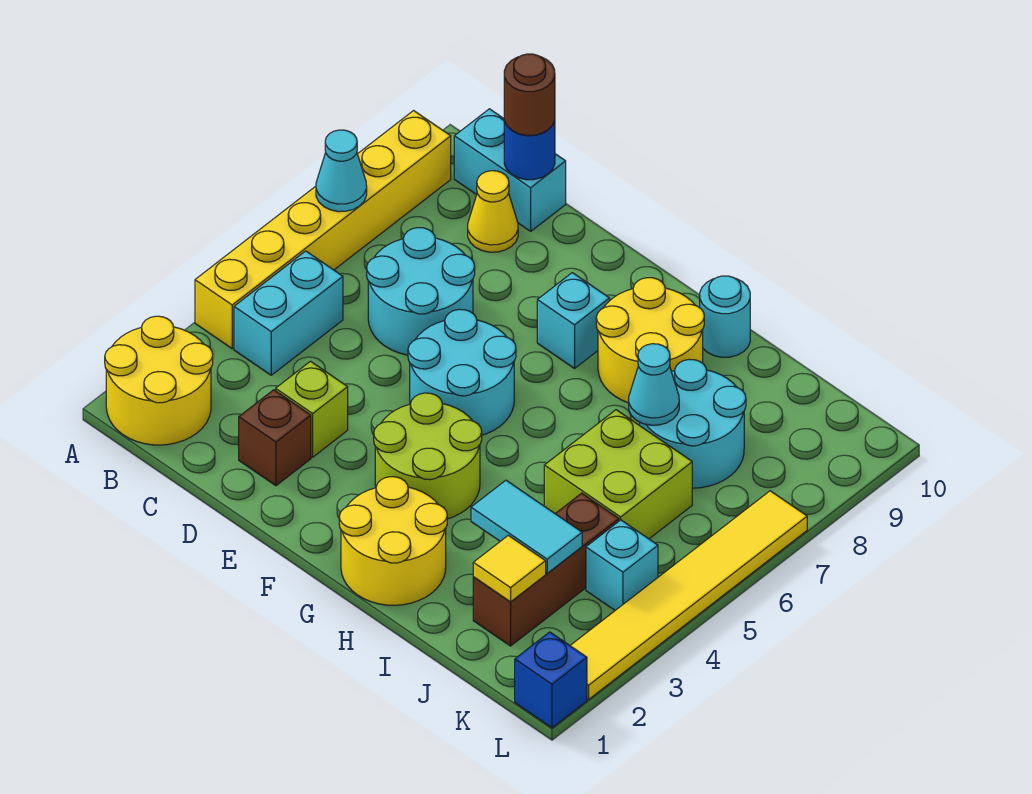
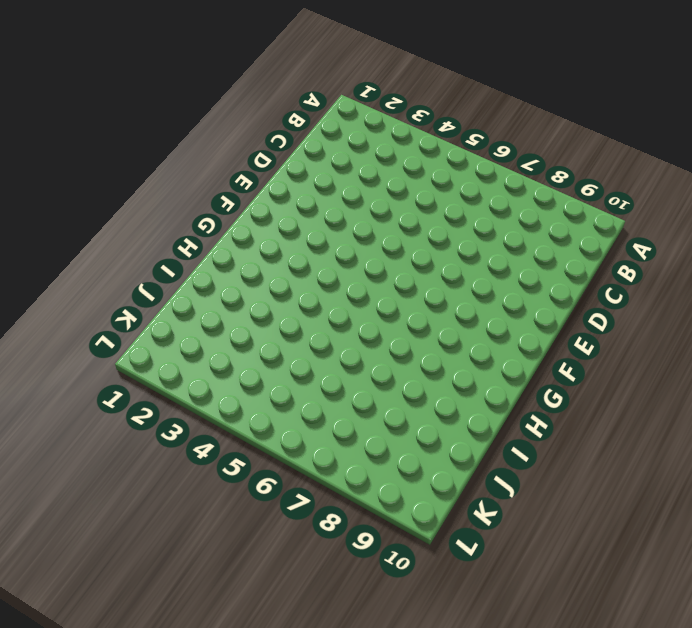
none -> yellow 2x2 round brick [105,316,213,445]
none -> yellow 1x6 brick [195,111,451,348]
none -> cyan 1x2 brick [234,251,343,375]

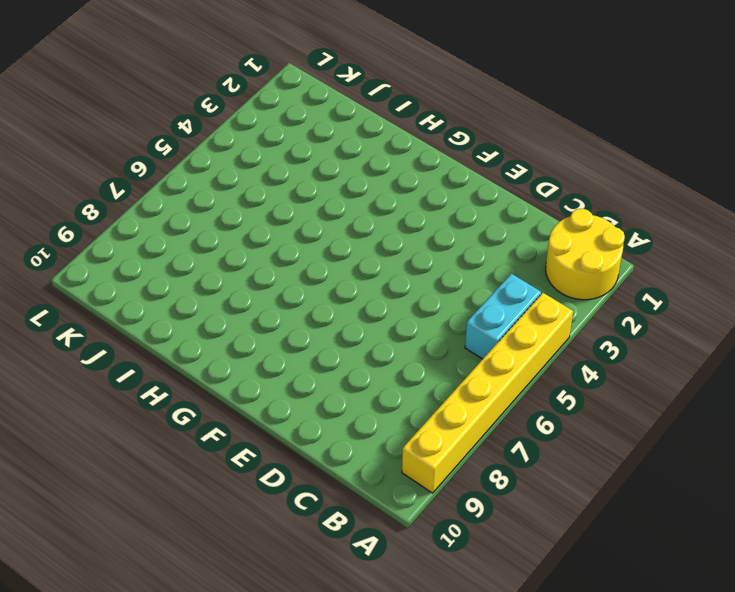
none -> cyan 1x2 brick [454,109,566,231]
none -> cyan 2x2 round brick [367,228,475,355]
none -> yellow 1x1 cone [468,171,518,252]

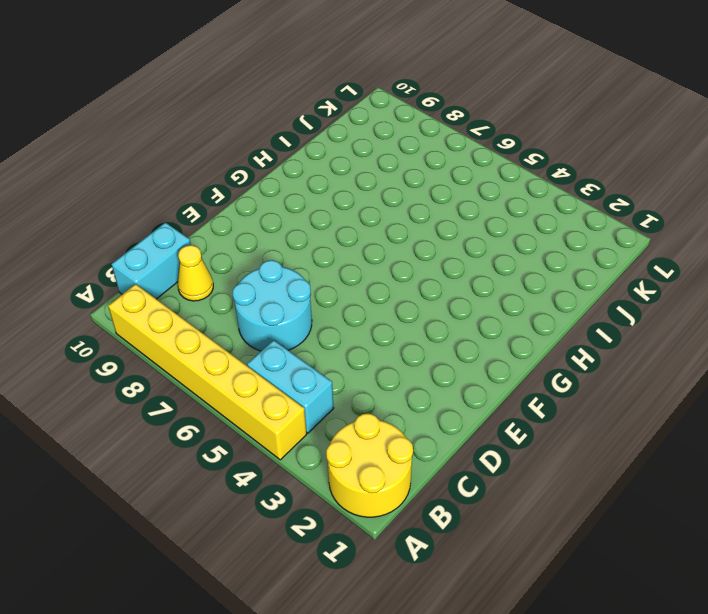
none -> brown 1x1 brick [239,390,311,486]
none -> lime 1x1 brick [276,361,348,457]
none -> cyan 2x2 round brick [408,309,516,435]

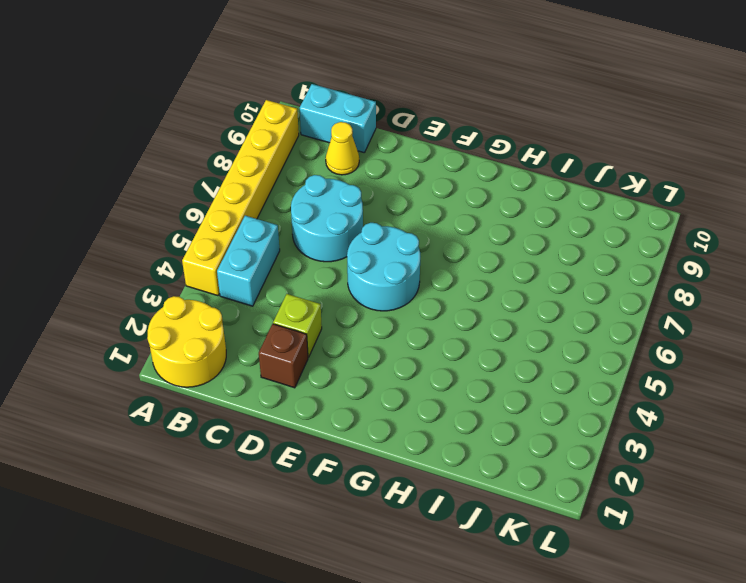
none -> lime 2x2 round brick [374,393,482,519]
none -> cyan 1x1 brick [537,273,610,368]
none -> yellow 2x2 round brick [339,477,447,605]

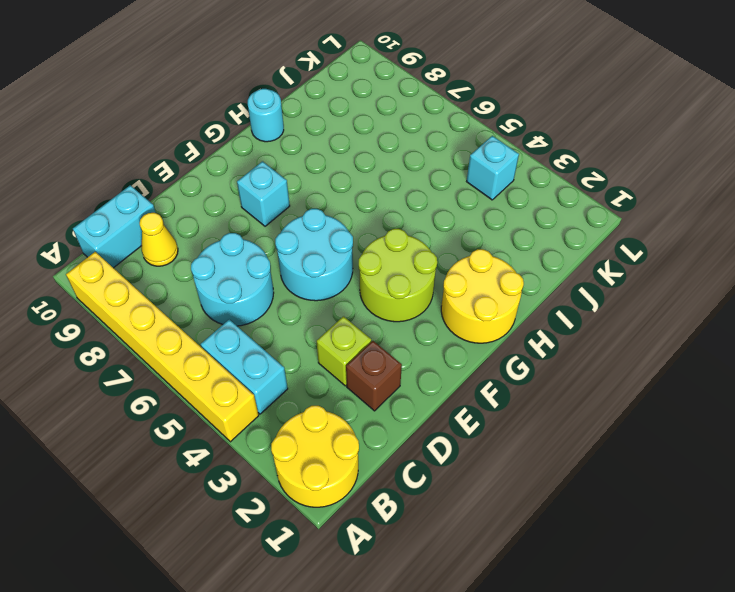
none -> yellow 2x2 round brick [596,278,704,403]
none -> lime 2x2 brick [544,410,692,539]
none -> cyan 2x2 round brick [640,359,746,488]

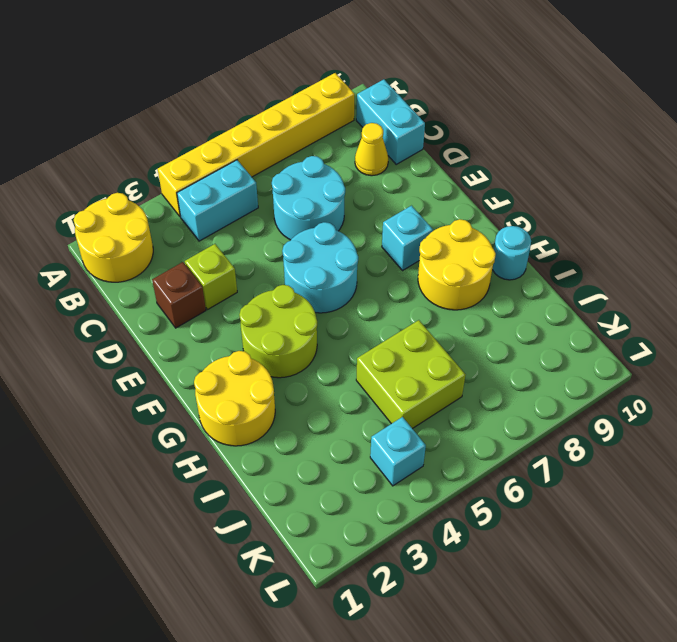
none -> cyan 2x2 round brick [640,359,746,488]
none -> brown 1x3 brick [473,493,619,646]
none -> blue 1x1 brick [515,632,587,728]

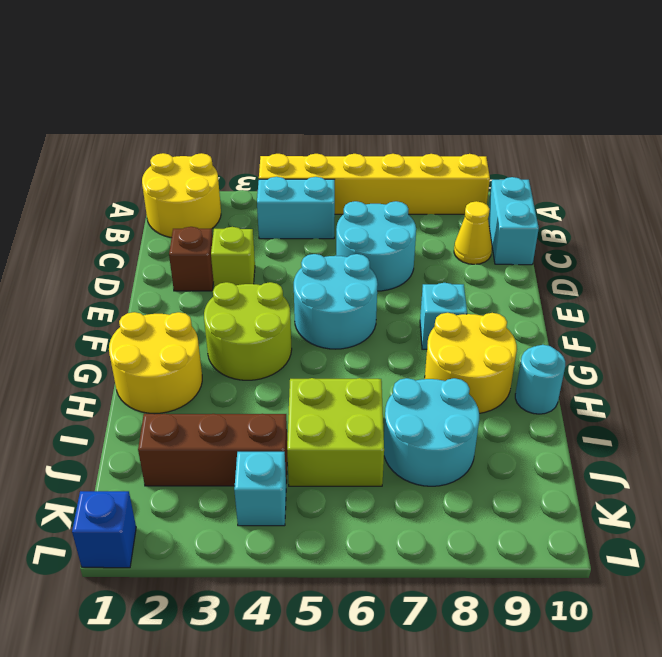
none -> yellow 1x6 tile [570,491,807,699]
none -> cyan 1x1 cone [316,130,367,212]
none -> blue 1x1 round brick [504,121,555,180]

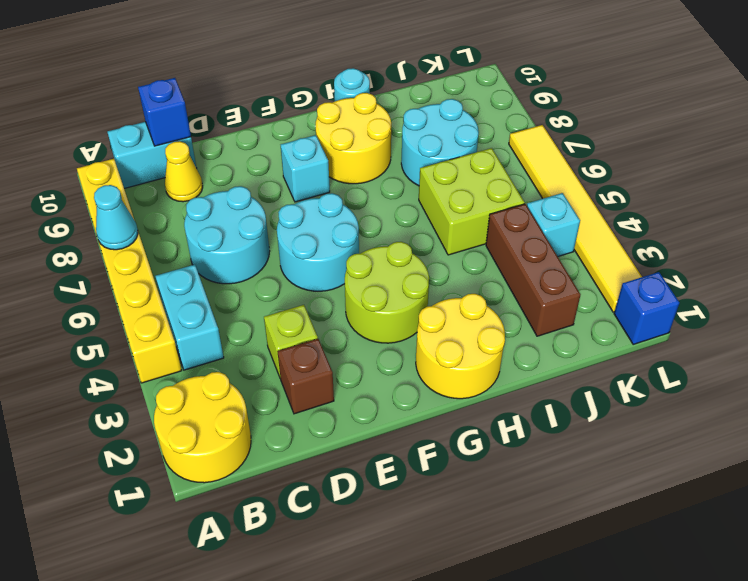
blue 1x1 brick [138,78,191,146] -> blue 1x1 round brick [504,121,555,180]
none -> cyan 1x2 tile [471,480,582,573]
none -> cyan 1x1 cone [629,344,679,425]
none -> yellow 1x1 tile [473,535,546,602]

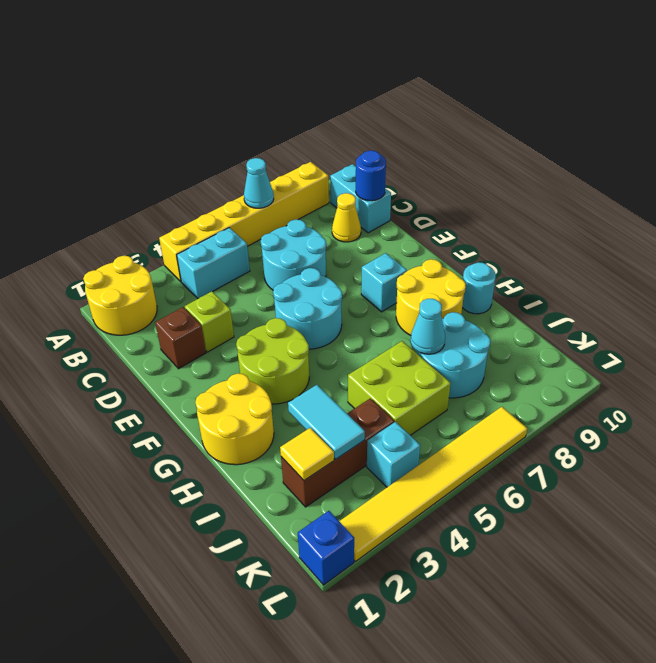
none -> brown 1x1 round brick [504,54,555,136]

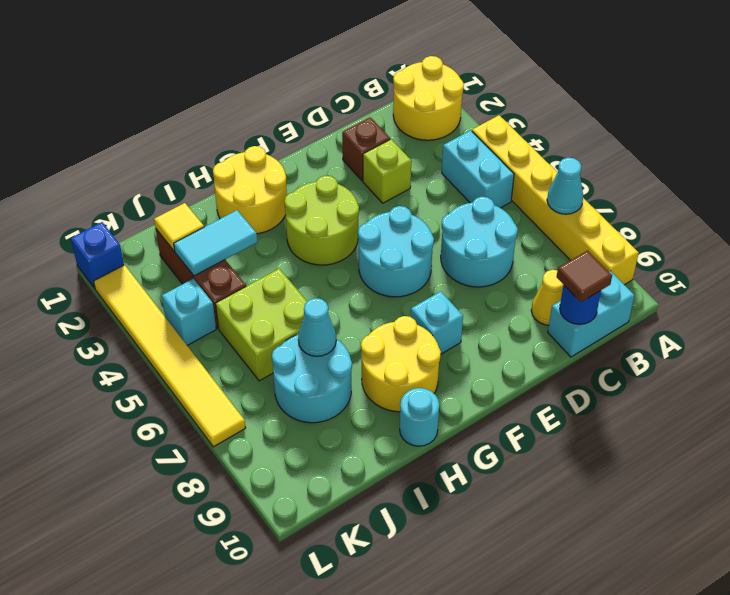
brown 1x1 tile [557,251,612,302] -> brown 1x1 round brick [504,54,555,136]

